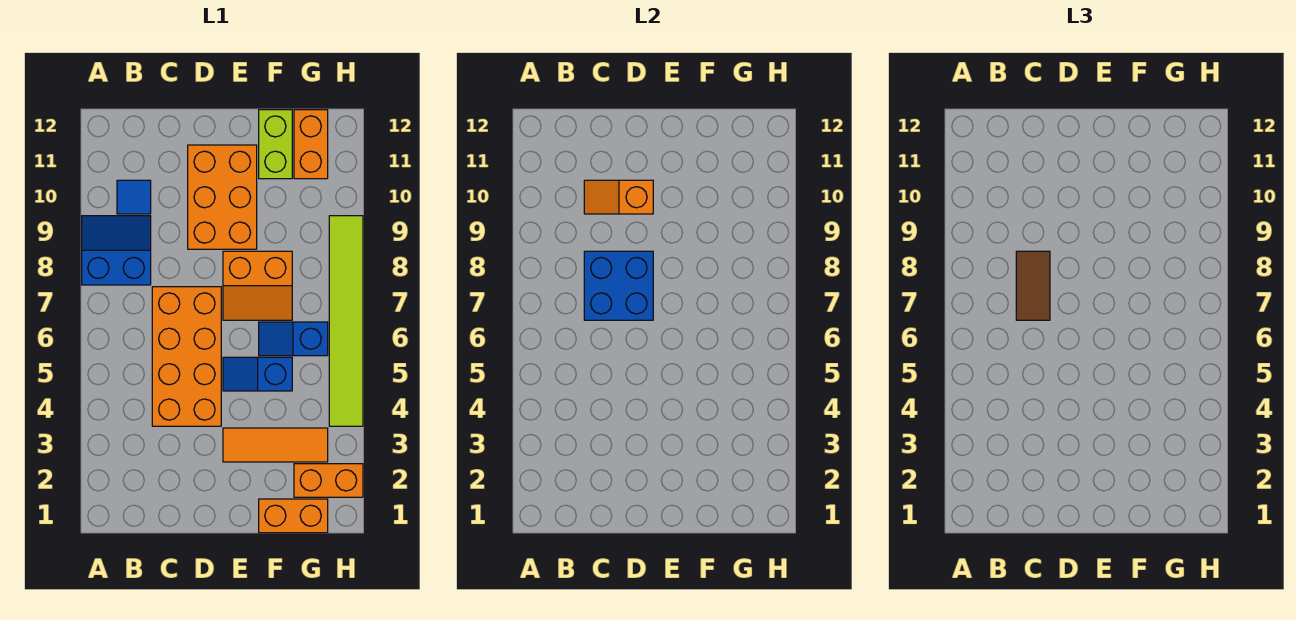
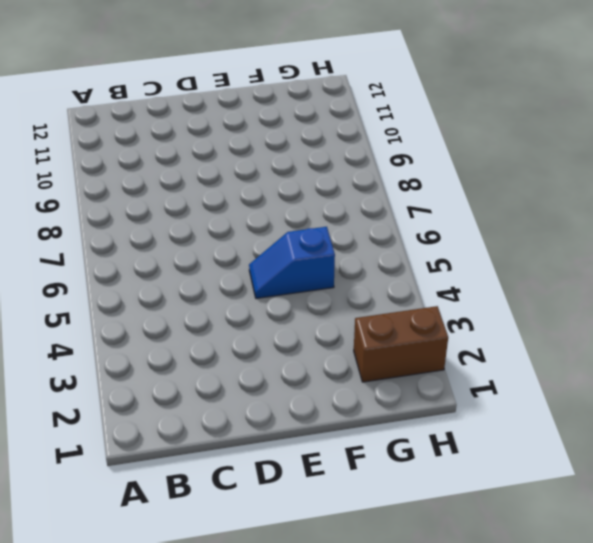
brown 1x2 brick [354,306,448,382] -> orange 1x2 brick [294,464,363,497]
none -> blue 2x2 slope [82,216,151,285]
none -> blue 1x1 tile [117,180,151,214]
none -> orange 2x4 brick [152,287,221,426]

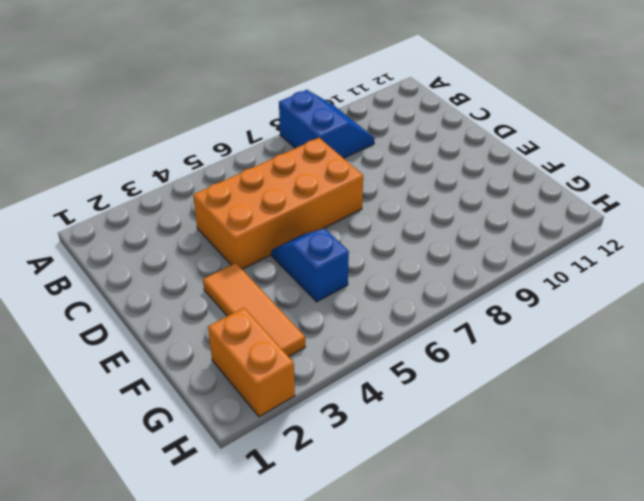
none -> blue 1x1 tile [117,180,151,214]
none -> orange 2x3 brick [188,145,257,249]
none -> orange 2x2 slope [223,251,292,320]

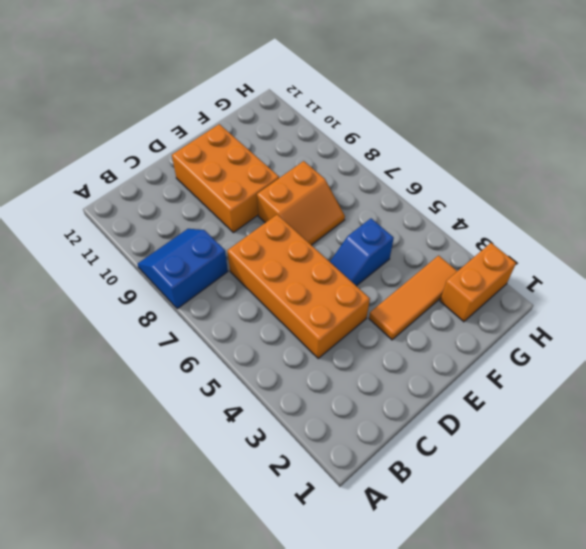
none -> blue 1x1 tile [117,180,151,214]
none -> orange 1x2 brick [259,499,328,533]
none -> blue 1x2 slope [259,322,328,356]

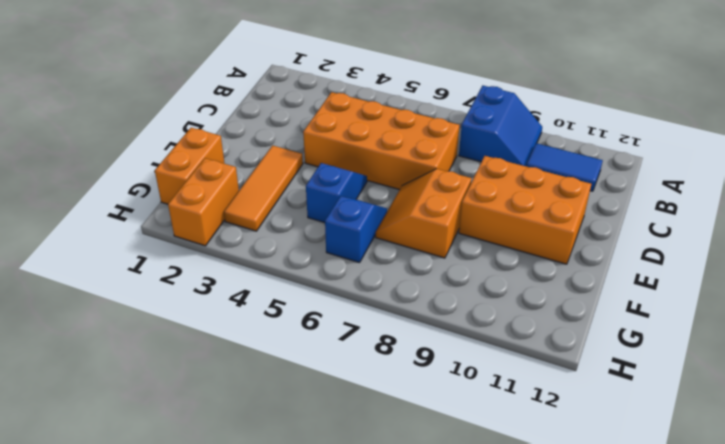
blue 1x2 tile [527,143,603,191] -> blue 1x1 tile [117,180,151,214]
none -> lime 1x2 brick [259,110,292,179]
none -> orange 1x2 brick [294,110,328,179]
none -> lime 1x6 tile [329,216,363,426]

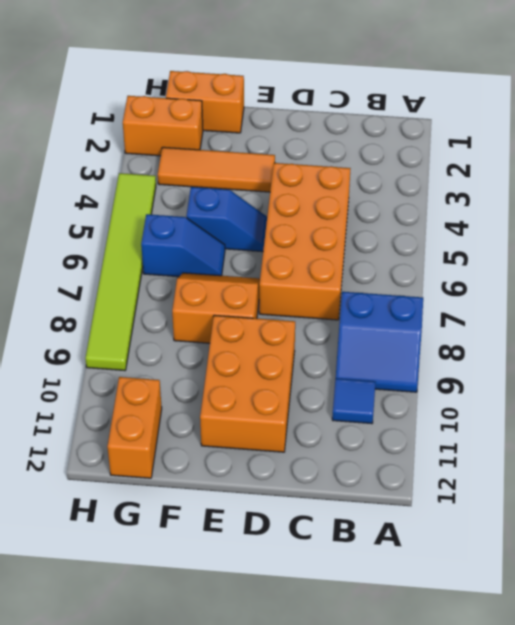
none -> lime 1x2 brick [259,110,292,179]
none -> blue 2x2 brick [584,251,653,320]
none -> orange 1x2 slope [584,180,653,214]

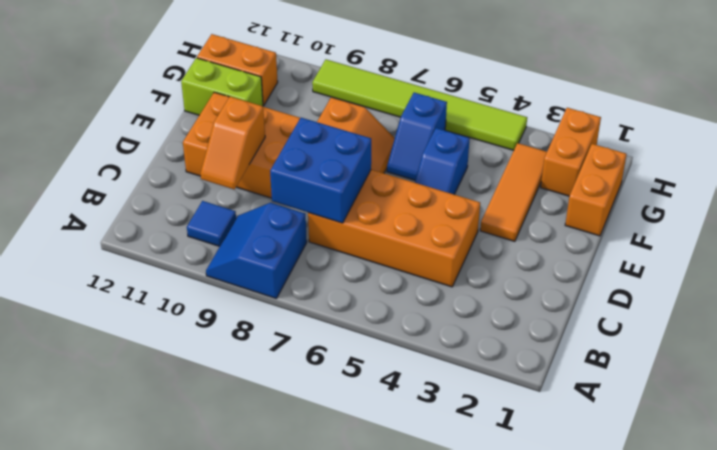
none -> brown 1x2 tile [1016,251,1050,320]

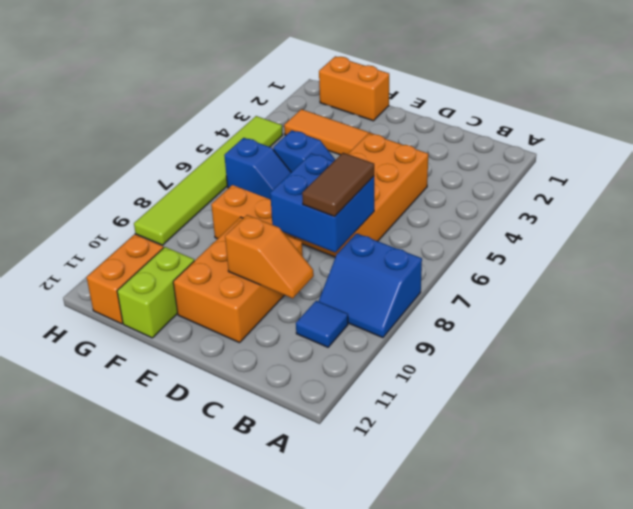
none -> orange 1x2 brick [294,464,363,497]

